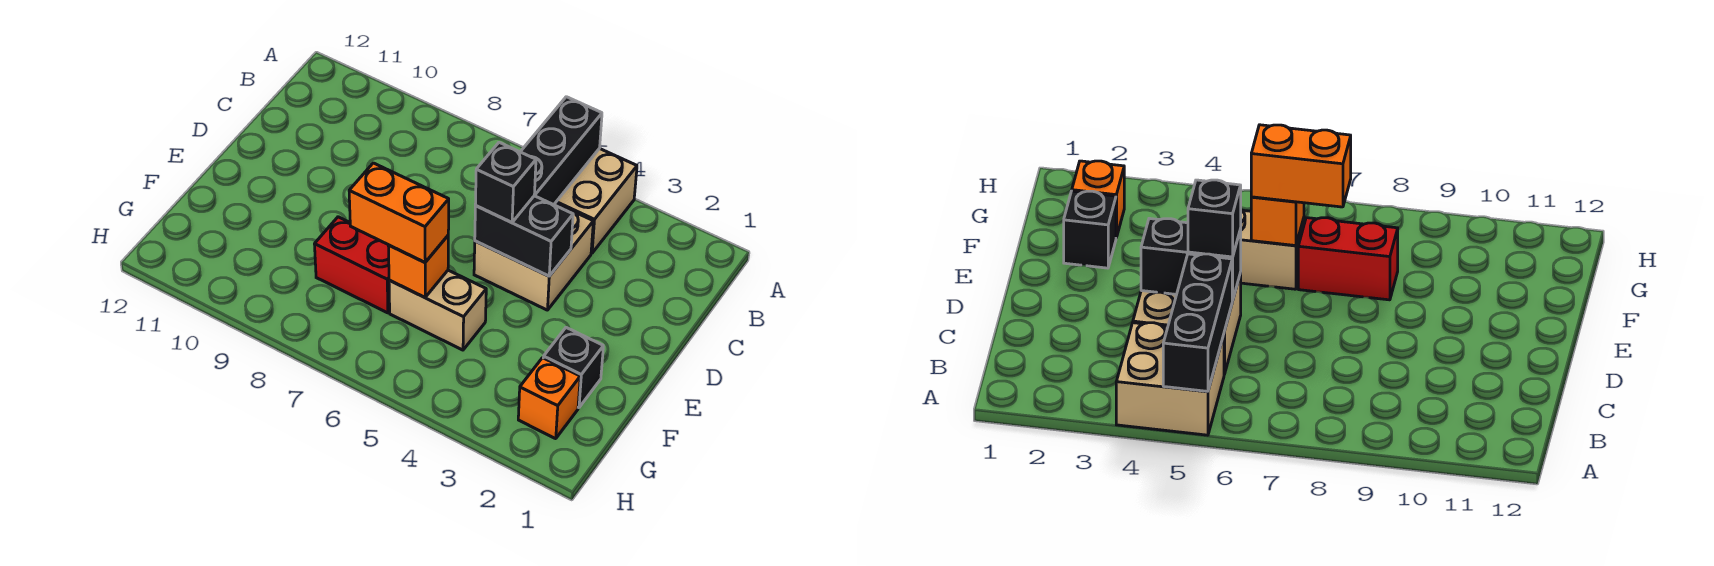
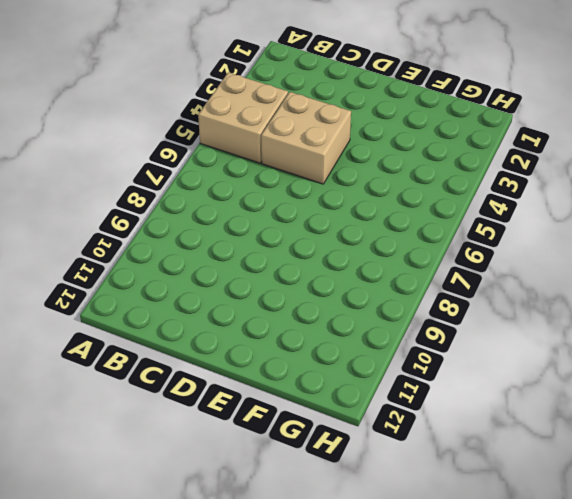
none -> black 1x1 brick [544,328,603,408]
none -> tan 1x2 brick [389,270,486,350]

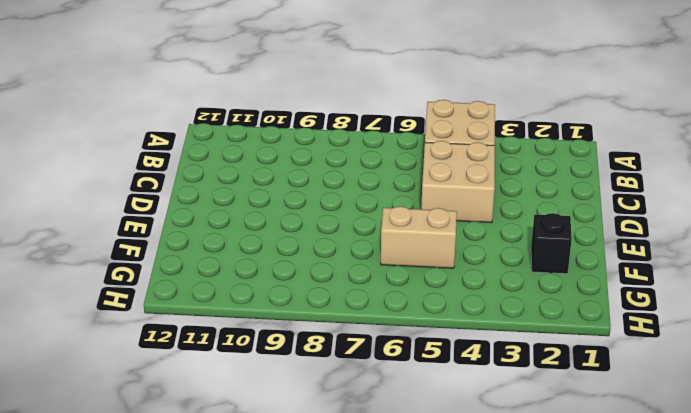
none -> red 1x2 brick [315,217,390,313]
none -> orange 1x1 brick [518,358,580,439]

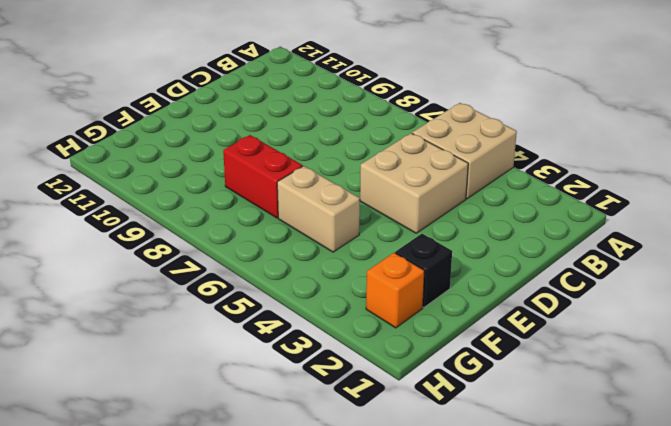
none -> black 1x3 brick [521,97,602,205]
none -> black 1x2 brick [475,196,573,276]

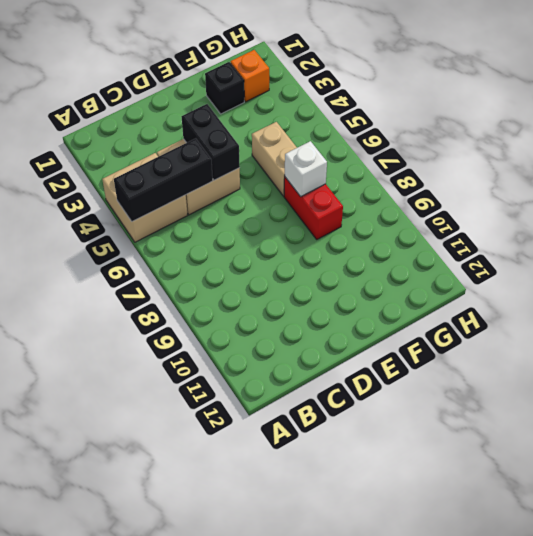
white 1x1 brick [285,141,327,197] -> none
none -> orange 1x1 brick [388,236,448,297]
none -> black 1x1 brick [475,142,536,223]

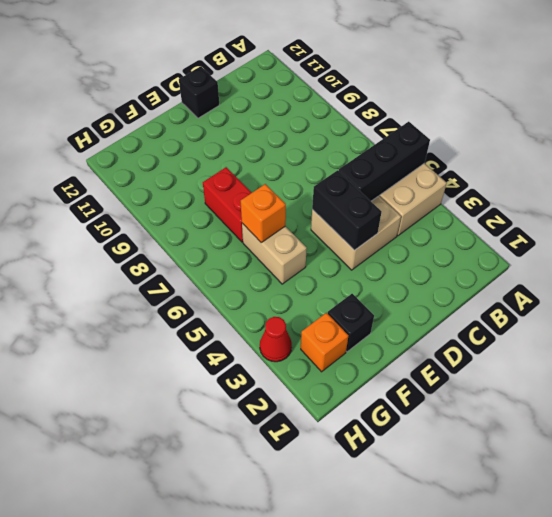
black 1x1 brick [179,66,219,118] -> black 1x1 brick moved to [475,142,536,223]
red 1x1 cone [260,317,292,362] -> none
none -> orange 1x2 brick [349,163,449,262]

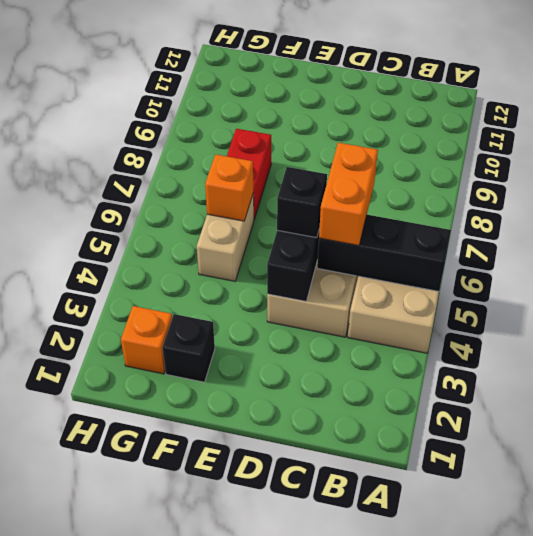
orange 1x2 brick [319,143,378,246] -> orange 1x2 brick moved to [349,163,449,262]

